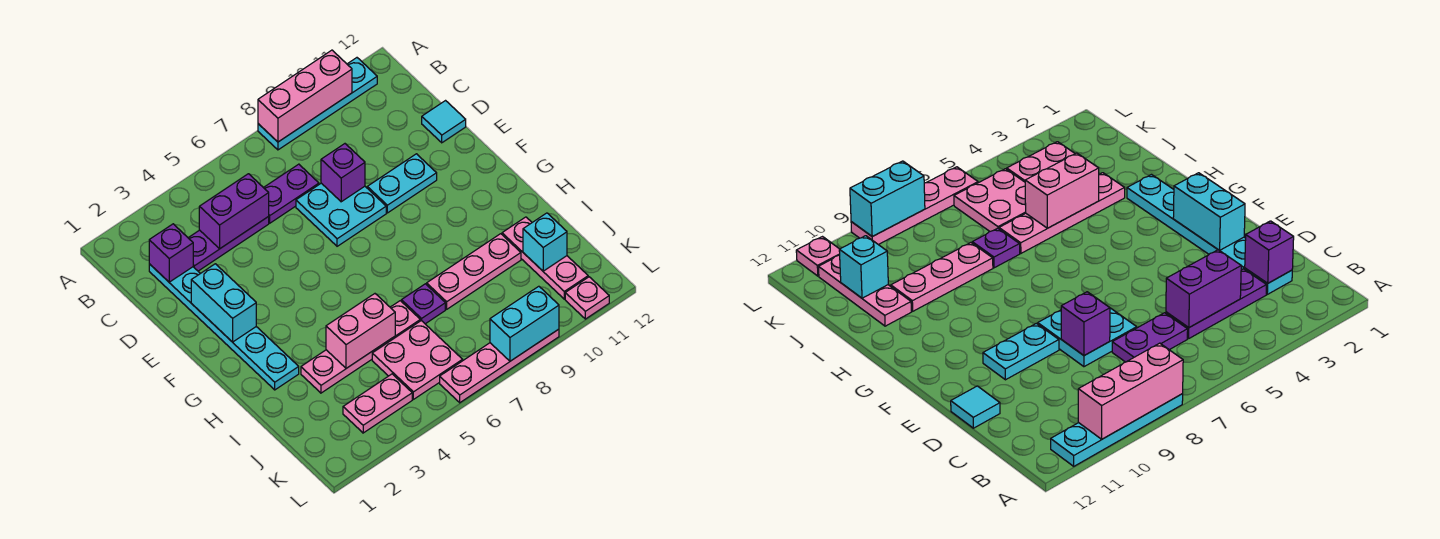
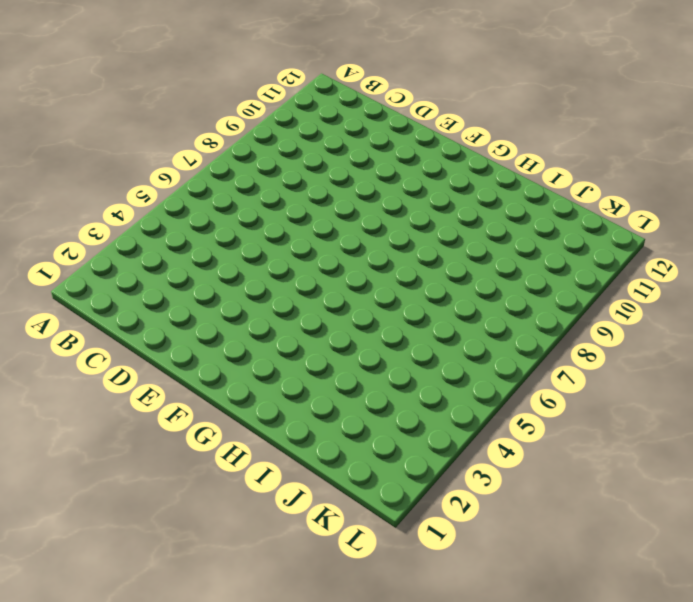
none -> cyan 1x4 plate [258,58,377,150]
none -> cyan 1x6 plate [149,264,299,390]
none -> purple 1x3 plate [189,217,269,271]

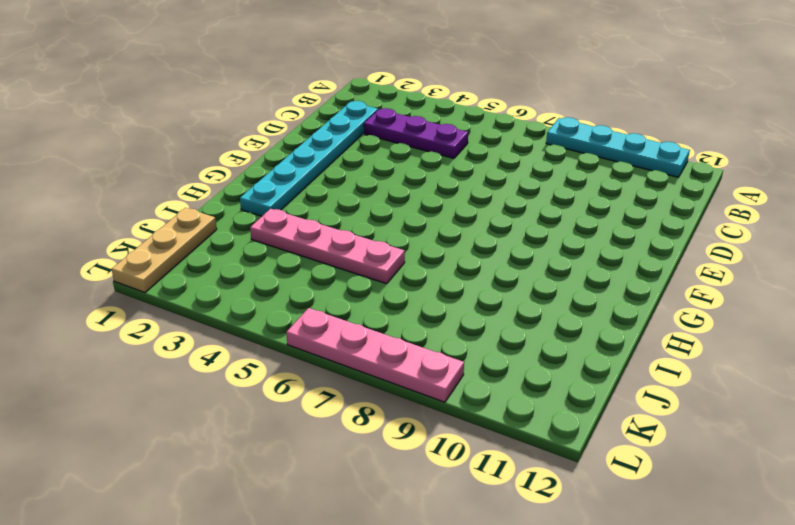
tan 1x3 plate [112,208,217,293] -> none
none -> purple 1x2 plate [264,164,319,223]
none -> cyan 2x2 plate [296,183,386,246]
none -> cyan 1x1 tile [422,101,466,143]

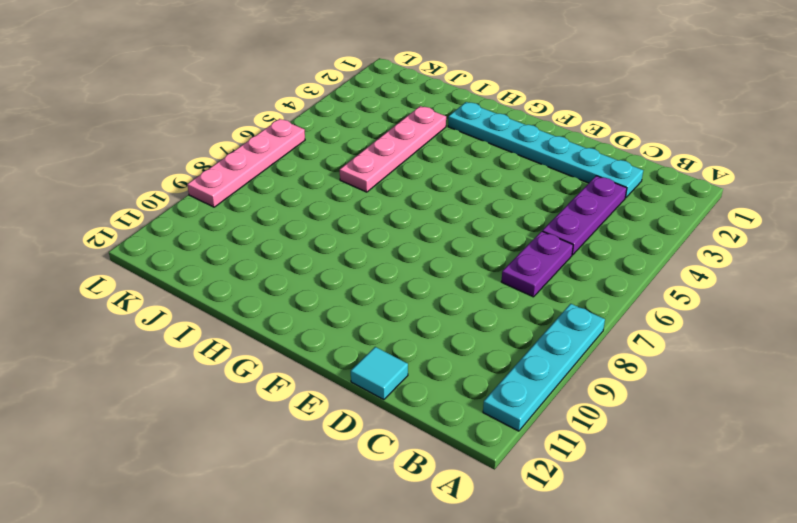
none -> cyan 2x2 plate [296,183,386,246]
none -> cyan 1x2 plate [367,154,437,213]
none -> purple 1x1 plate [401,284,445,324]

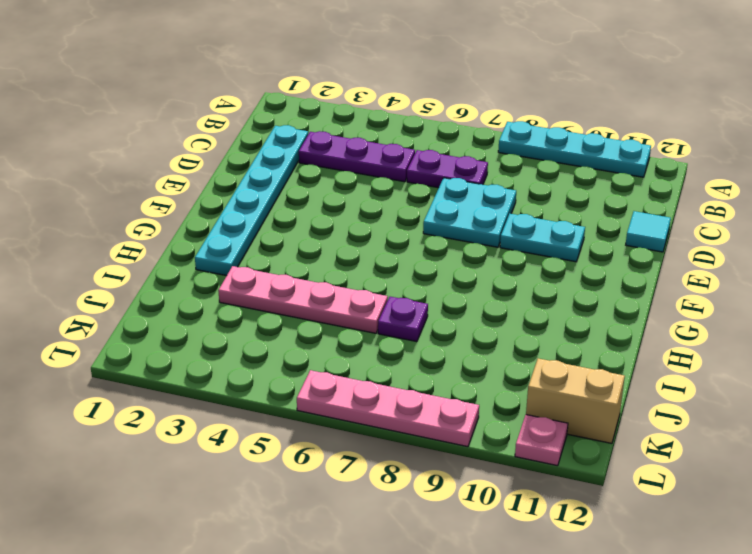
tan 1x2 brick [526,358,625,443] -> pink 1x3 plate [502,217,588,299]
none -> pink 1x3 plate [427,234,521,309]
none -> pink 2x2 plate [372,321,463,399]
none -> pink 1x2 plate [343,374,412,433]

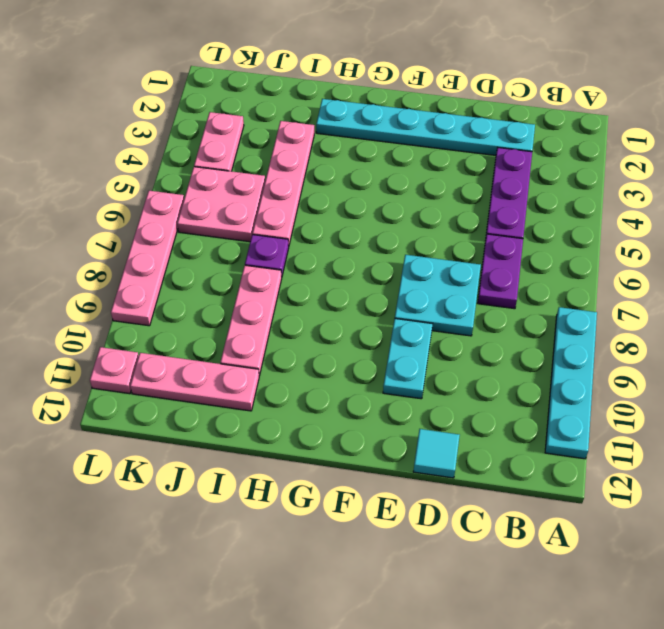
none -> pink 1x3 brick [258,50,352,142]
none -> purple 1x1 brick [149,224,193,282]
none -> purple 1x2 brick [199,174,269,249]

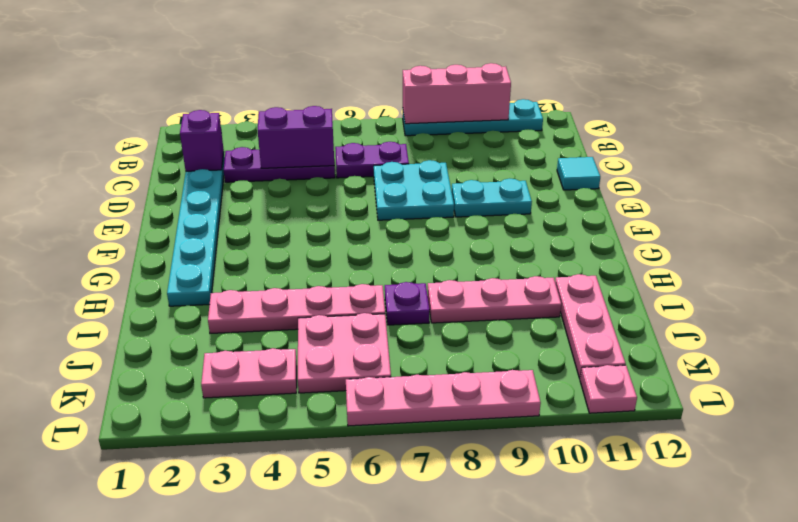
none -> purple 1x1 brick [321,144,365,202]
none -> cyan 1x2 brick [191,264,256,342]
none -> pink 1x2 brick [326,294,395,368]

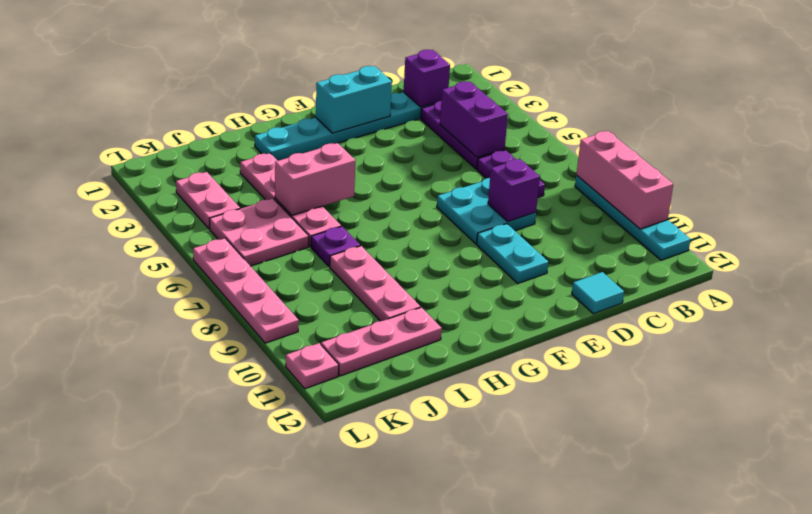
pink 1x2 brick [275,143,356,215] -> pink 1x2 brick turned to [326,294,395,368]
none -> cyan 1x1 brick [523,213,567,271]
none -> cyan 1x2 brick [490,286,559,361]

